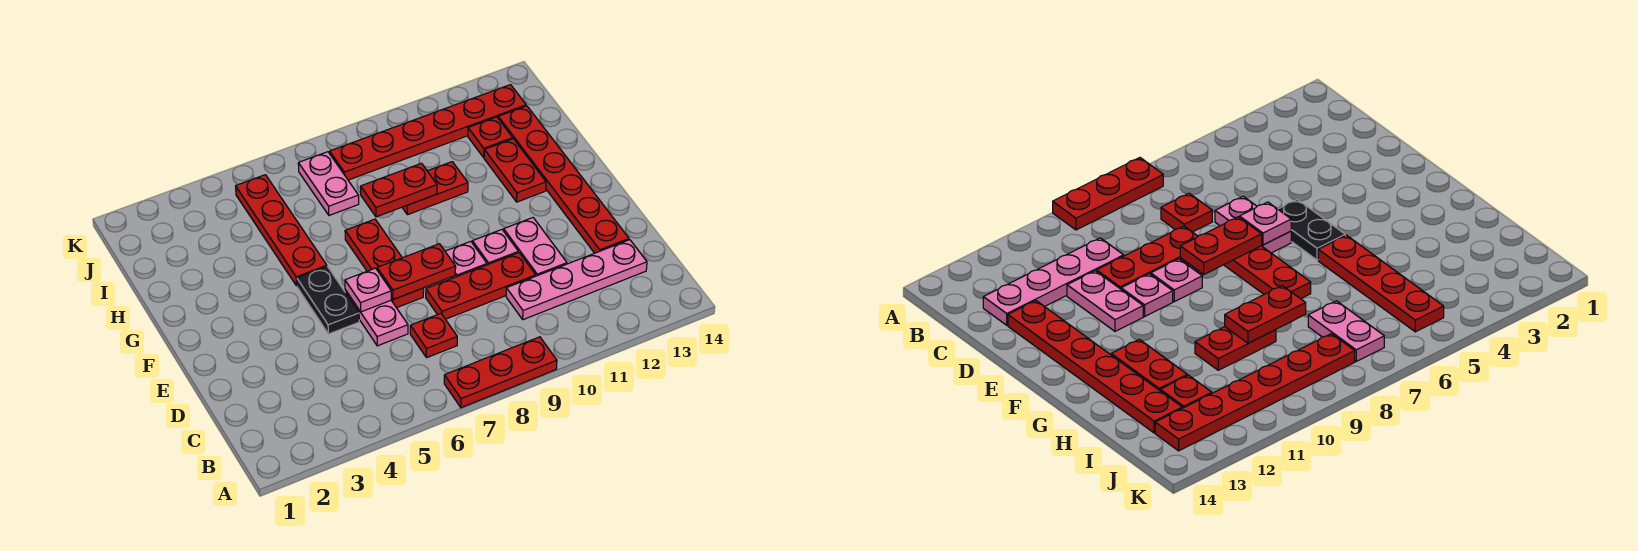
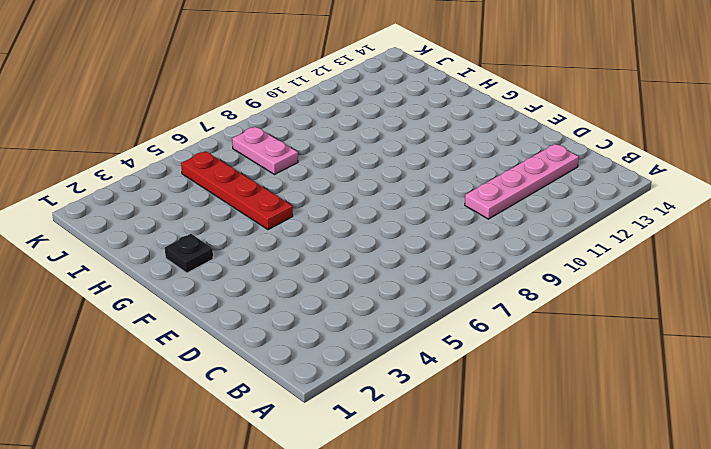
black 1x1 plate [165,234,213,273] -> none
none -> red 1x3 plate [444,337,557,408]
none -> red 1x1 plate [410,313,457,358]
none -> pink 1x2 plate [345,290,408,346]

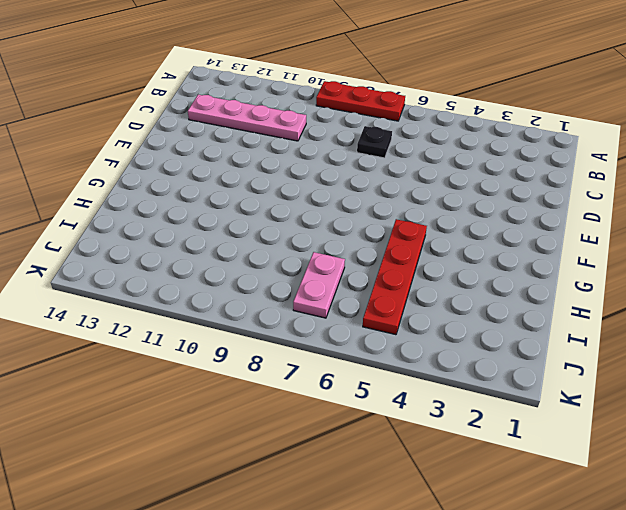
black 1x1 plate [357,126,392,158] -> red 1x1 plate [410,313,457,358]
none -> pink 1x2 plate [345,290,408,346]
none -> red 1x3 plate [426,253,536,319]
none -> pink 1x2 plate [504,218,567,276]

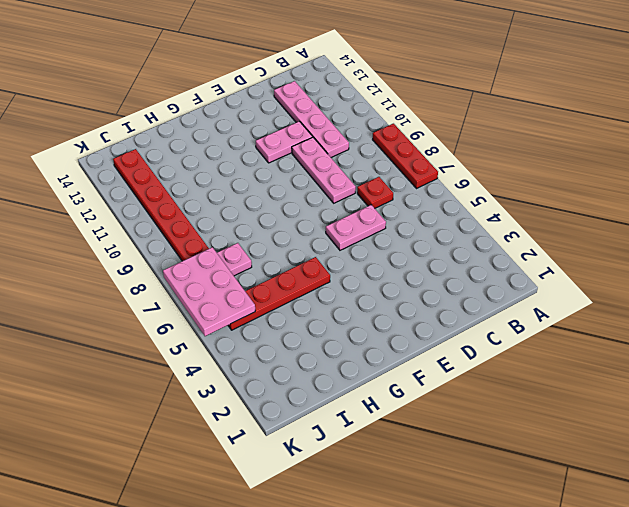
pink 1x3 plate [292,137,356,203] -> red 1x3 plate [426,253,536,319]
pink 2x3 plate [163,247,255,336] -> none
none -> red 1x6 plate [498,106,629,253]
none -> black 1x2 plate [297,266,359,334]
none -> red 1x3 plate [345,219,424,308]

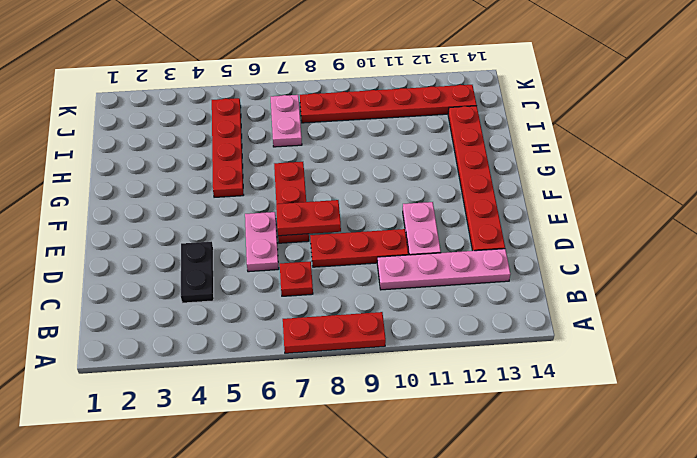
black 1x2 plate [181,242,214,303] -> black 1x2 plate moved to [297,266,359,334]
none -> pink 1x1 plate [445,241,487,278]
none -> pink 1x1 plate [472,230,518,265]
none -> red 1x2 plate [484,139,546,202]

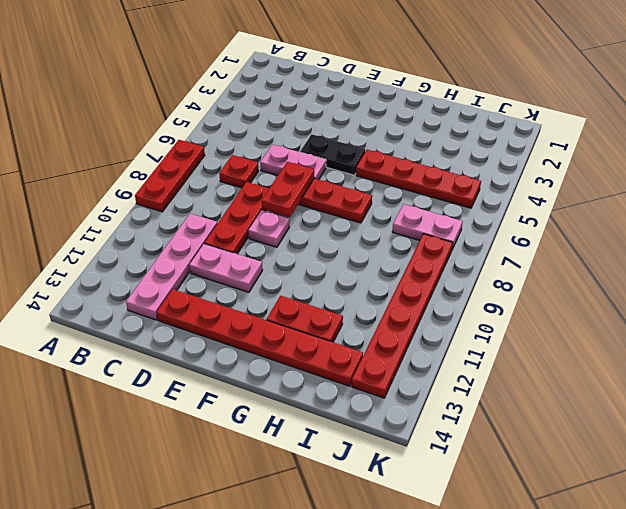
none -> pink 1x1 plate [472,230,518,265]
none -> red 1x2 plate [402,162,468,215]
none -> red 1x1 plate [468,117,513,158]

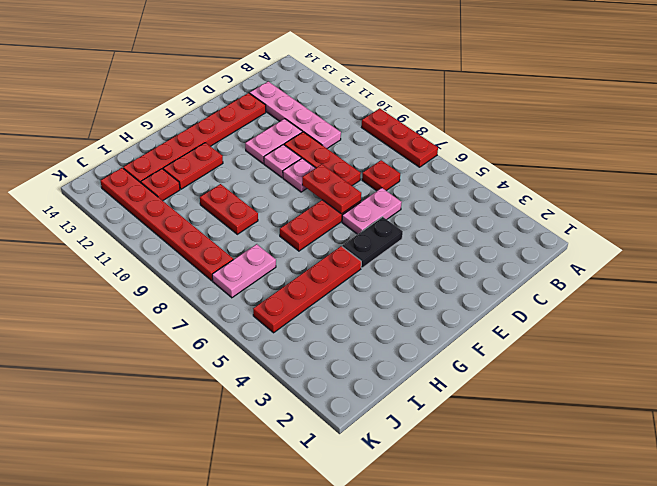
none -> pink 1x1 plate [345,268,391,312]
none -> red 1x2 plate [361,163,437,217]

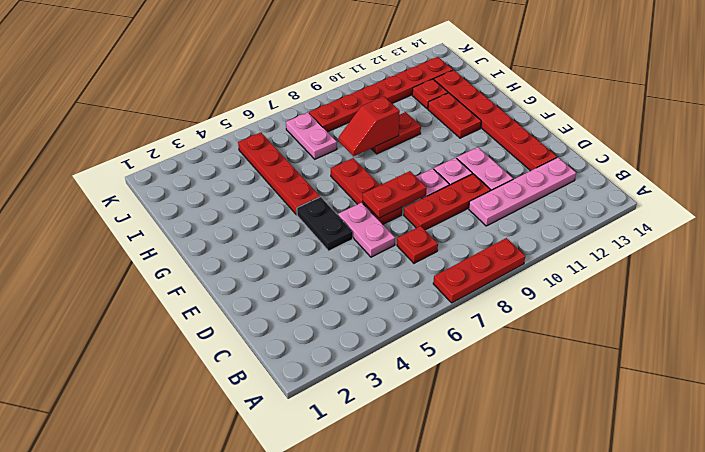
red 1x2 slope [339,96,400,156] -> red 1x2 plate [361,163,437,217]
none -> pink 1x1 plate [345,268,391,312]

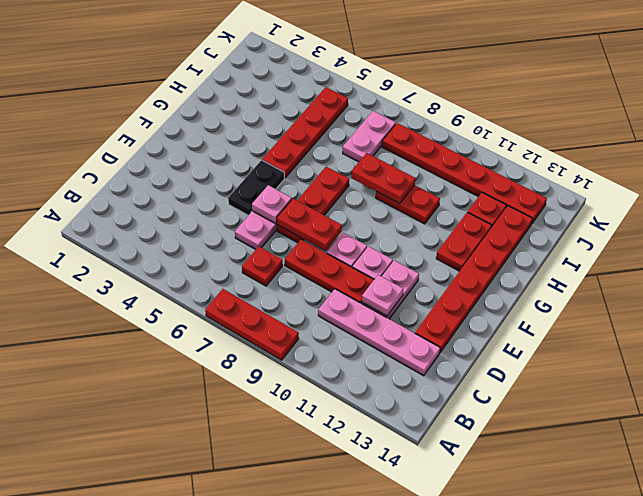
pink 1x1 plate [362,275,403,316] -> none

